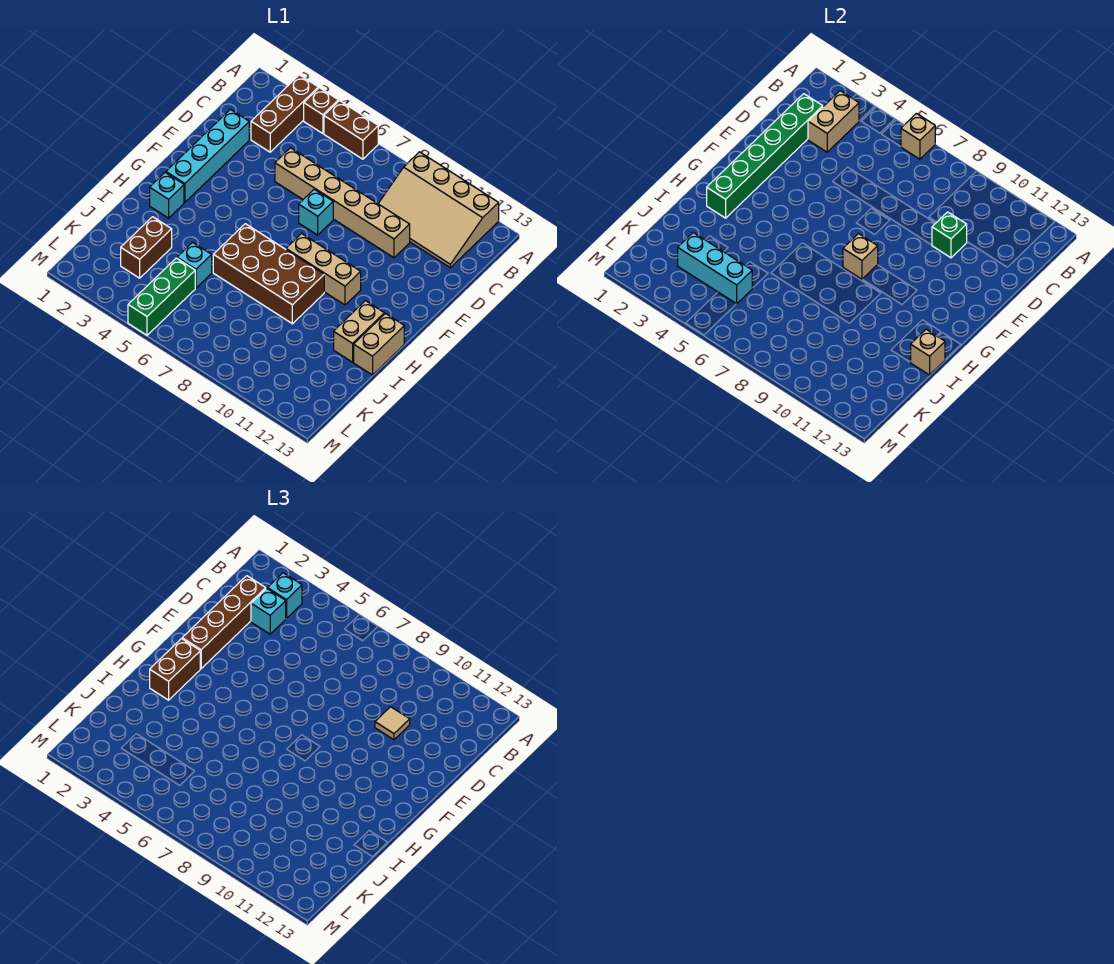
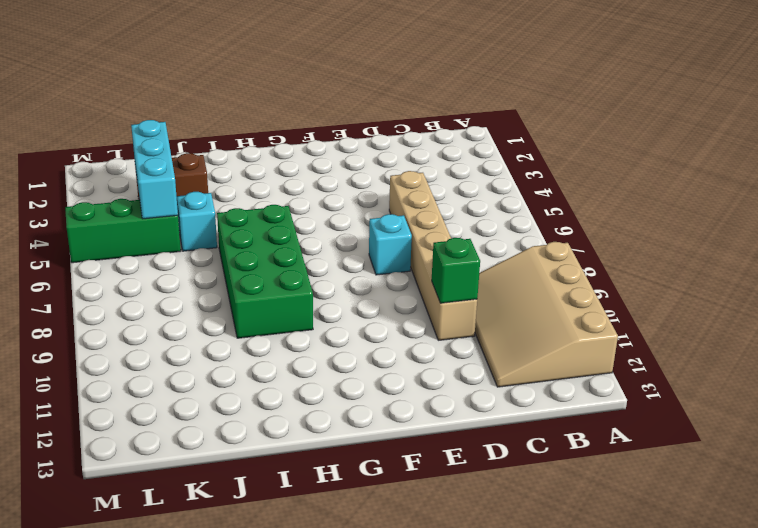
green 2x4 brick [217,205,313,338] -> brown 2x4 brick [213,224,324,324]
none -> brown 1x3 brick [251,75,318,152]
none -> brown 1x1 brick [304,88,338,134]
none -> brown 1x2 brick [324,101,378,159]

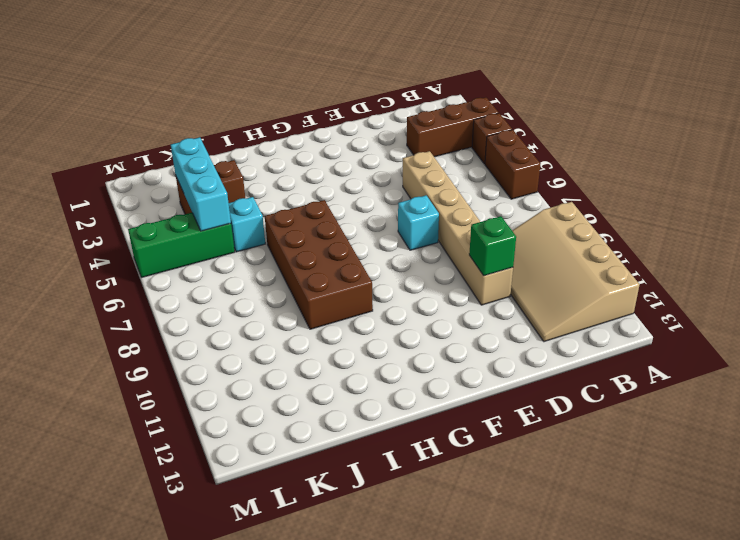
none -> cyan 1x4 brick [166,109,249,202]
none -> tan 1x3 brick [286,234,361,305]
none -> cyan 1x1 brick [150,172,184,218]

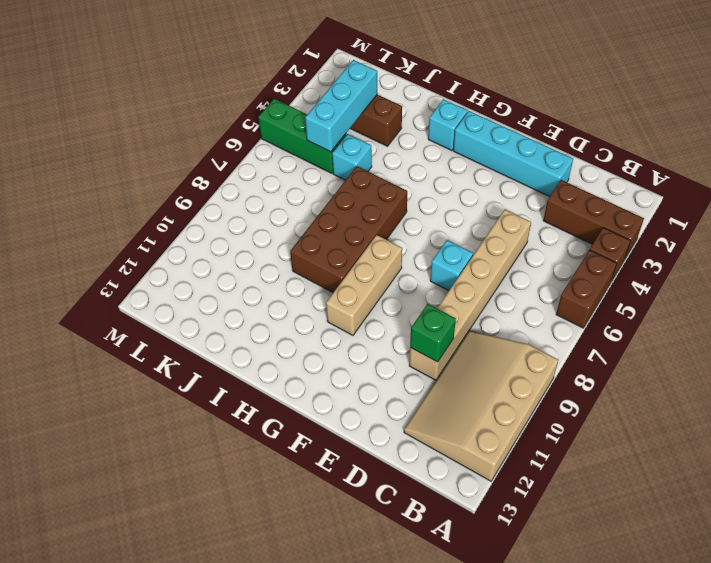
none -> tan 1x2 brick [334,301,384,362]
none -> tan 1x2 brick [354,314,404,375]
none -> tan 1x1 brick [901,113,935,159]

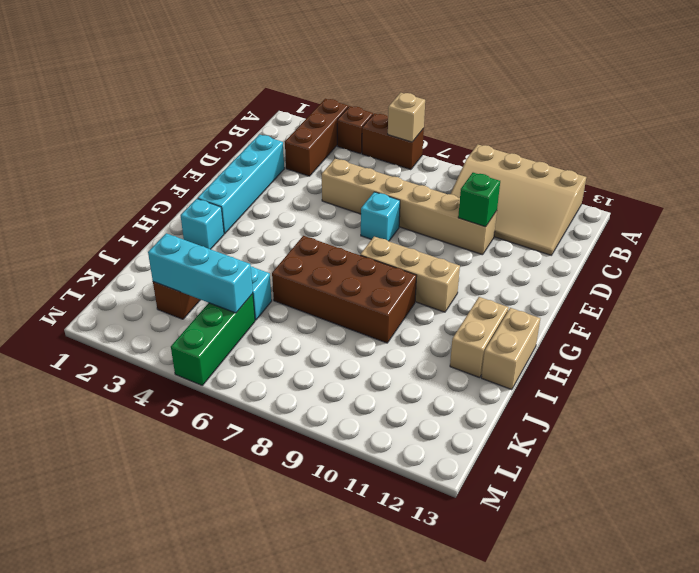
none -> tan 1x2 brick [808,91,859,152]
none -> green 1x6 brick [707,94,823,218]
none -> tan 1x1 brick [843,234,878,279]

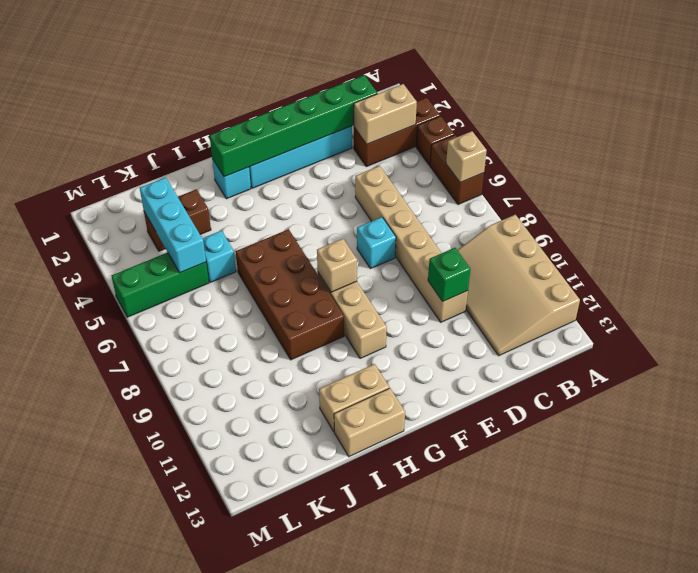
none -> tan 1x1 brick [911,329,945,375]
none -> cyan 1x1 brick [267,573,302,618]
none -> brown 1x4 brick [182,576,266,668]

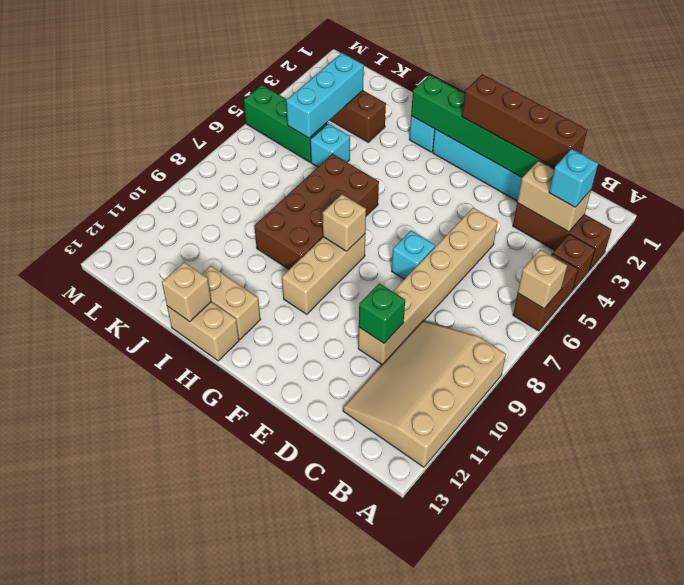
none -> cyan 1x1 brick [251,588,286,634]
none -> tan 1x1 tile [375,707,410,740]
none -> brown 1x2 brick [150,639,200,700]

